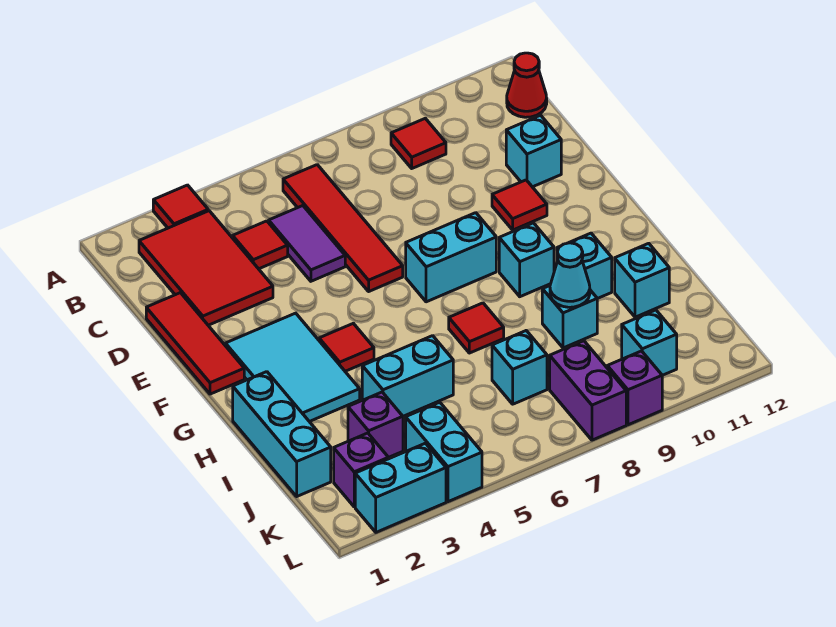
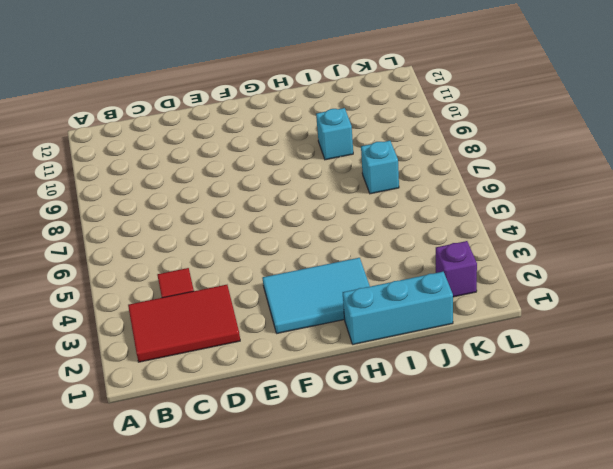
none -> red 1x1 tile [153,185,208,228]
none -> red 1x4 tile [283,165,403,291]
none -> red 1x1 tile [391,118,446,168]

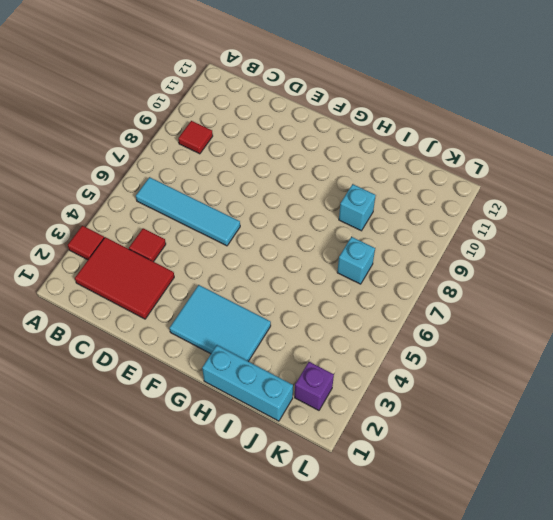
cyan 1x4 tile [136,177,240,246] -> red 1x4 tile [283,165,403,291]
none -> red 1x1 cone [507,53,547,117]
none -> purple 1x2 tile [269,206,345,281]
none -> red 1x3 tile [146,293,244,394]

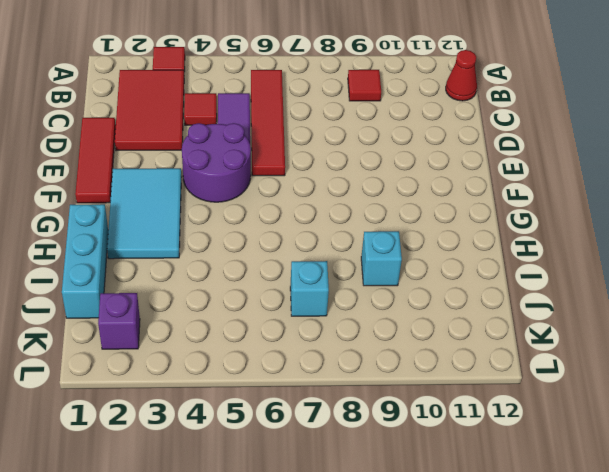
purple 2x2 round brick [182,123,251,202] -> none
none -> cyan 1x1 brick [506,115,561,187]
none -> red 1x1 tile [492,180,547,230]
none -> cyan 1x2 brick [406,213,496,302]

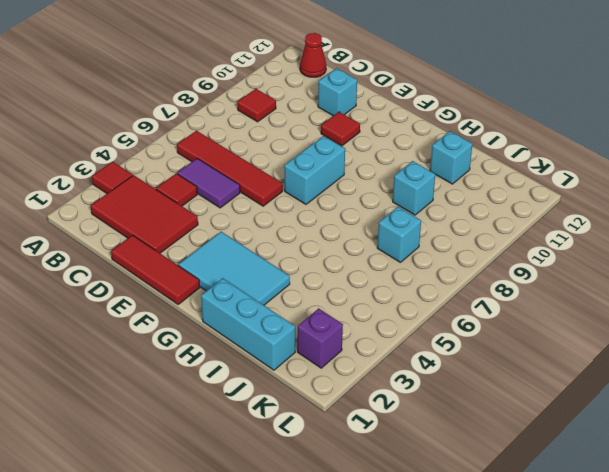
none -> red 1x1 tile [319,323,374,371]
none -> cyan 1x1 brick [499,223,554,297]
none -> red 1x1 tile [449,303,504,353]

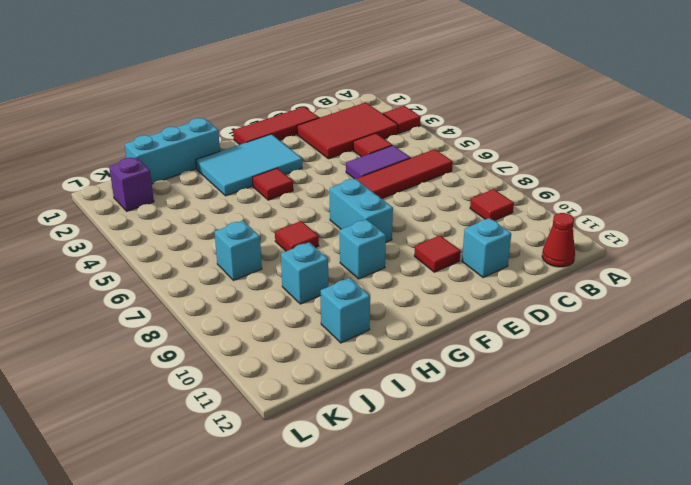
none -> cyan 1x1 brick [557,233,612,299]
none -> cyan 1x2 brick [362,336,453,416]
none -> purple 1x1 brick [348,392,403,458]

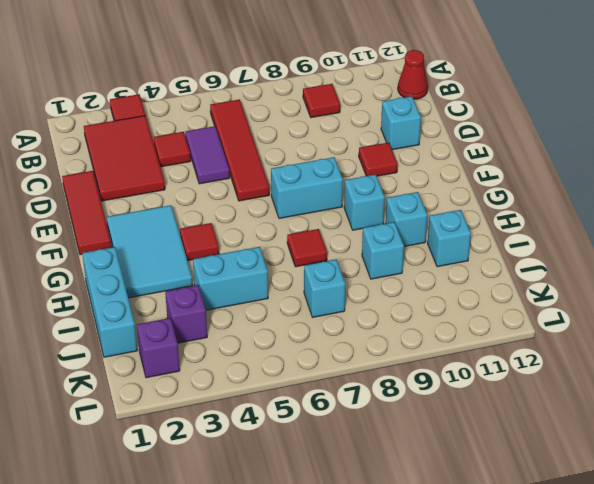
none -> cyan 1x2 brick [406,402,482,502]
none -> purple 1x2 brick [550,341,626,440]
none -> cyan 1x1 brick [622,310,677,375]

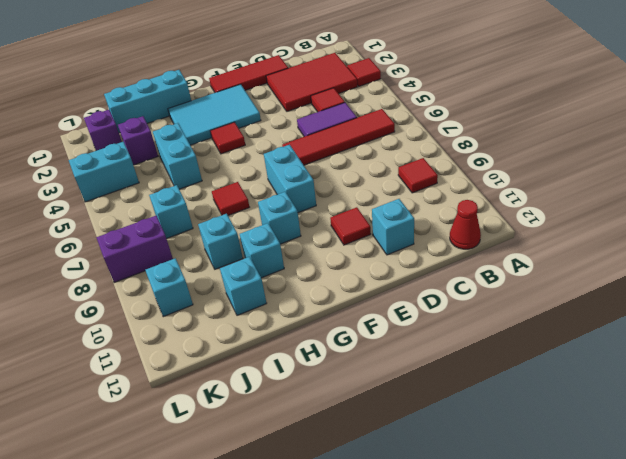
none -> cyan 1x2 brick [355,443,446,532]
none -> purple 1x1 brick [607,351,662,425]
none -> cyan 1x1 cone [550,243,590,307]

